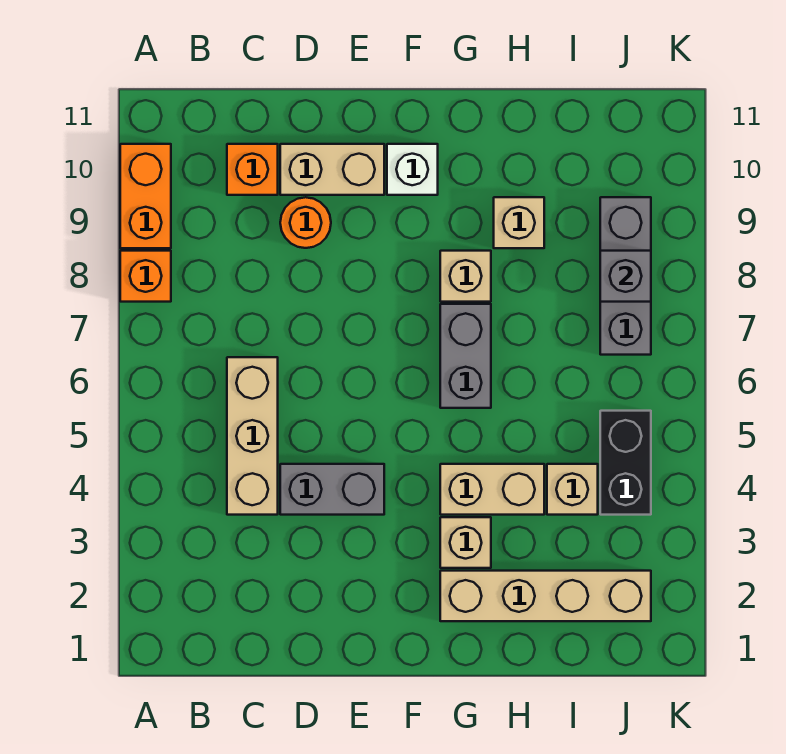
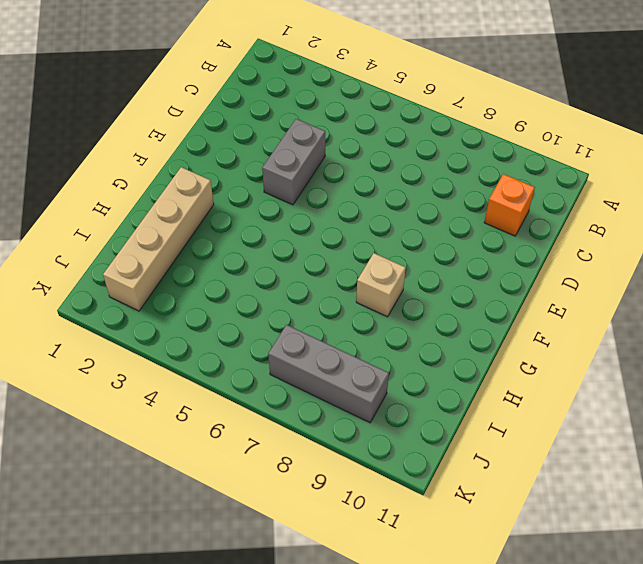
none -> orange 1x1 brick [120,251,171,302]
none -> orange 1x2 brick [120,144,171,248]
none -> tan 1x3 brick [227,357,278,515]

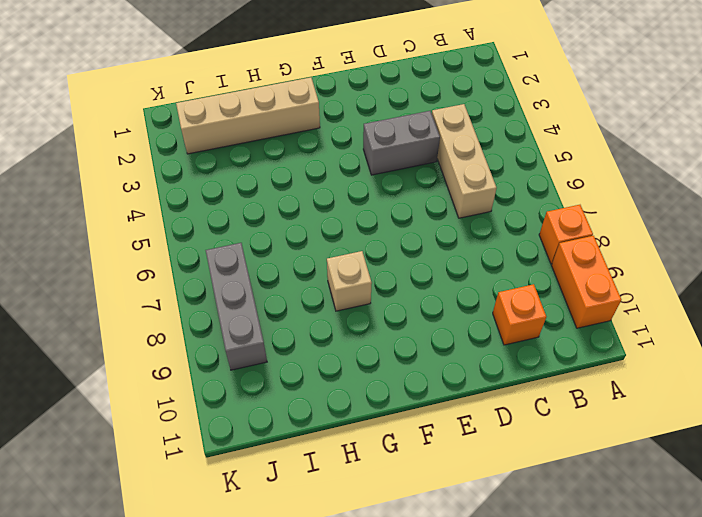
none -> orange 1x1 round brick [280,197,331,248]
none -> tan 1x2 brick [280,144,384,195]
none -> white 1x1 brick [387,144,438,195]

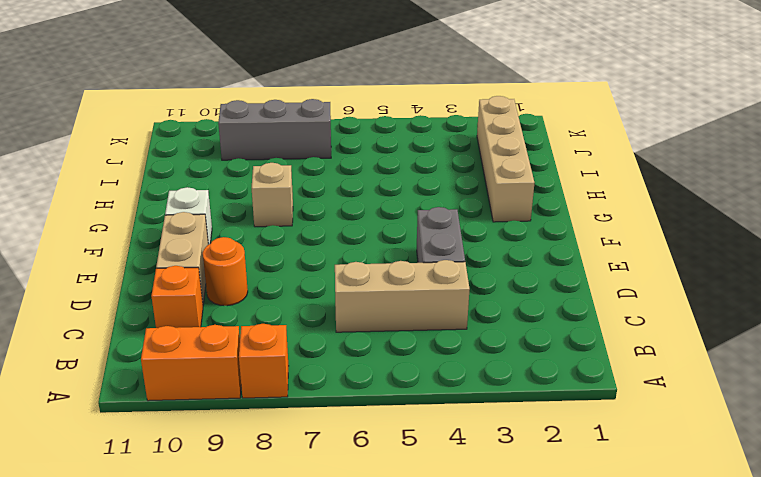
none -> tan 1x1 brick [440,517,491,568]
none -> tan 1x2 brick [440,464,544,515]
none -> grey 1x2 brick [440,304,491,408]

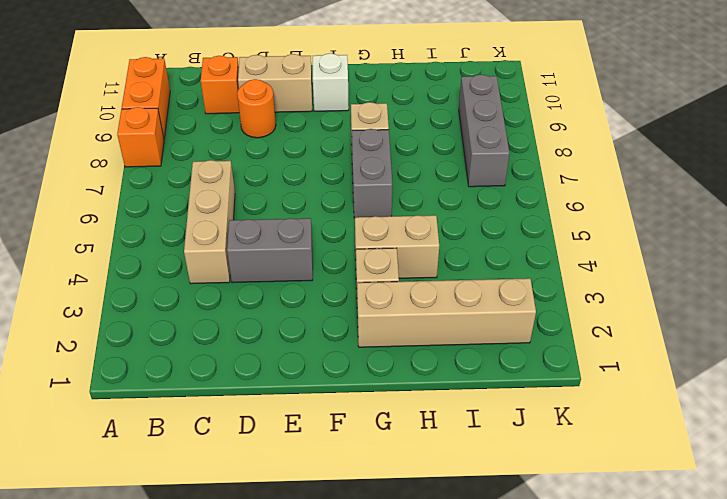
none -> tan 1x1 brick [494,197,544,248]
none -> tan 1x1 brick [547,464,598,515]
none -> black 1x2 brick [600,411,651,515]

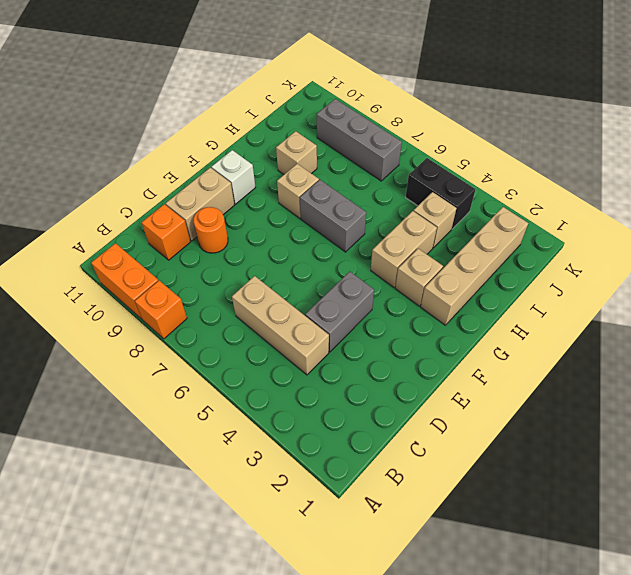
none -> grey 1x1 brick [600,251,651,302]

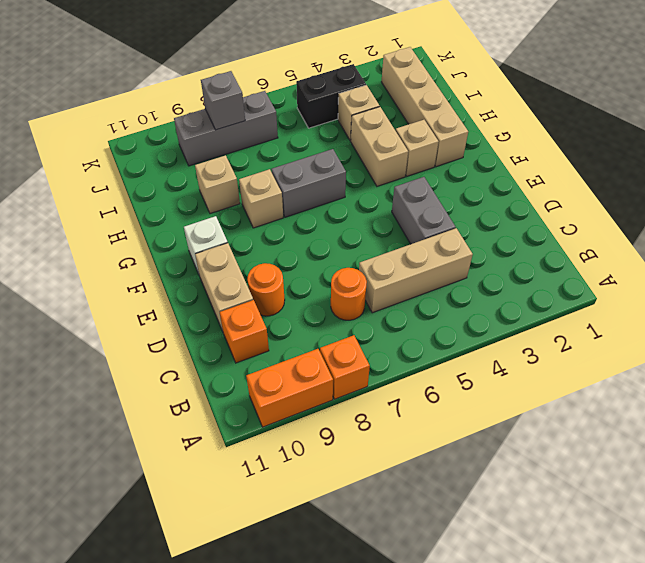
orange 1x1 round brick [331,268,367,320] -> none

